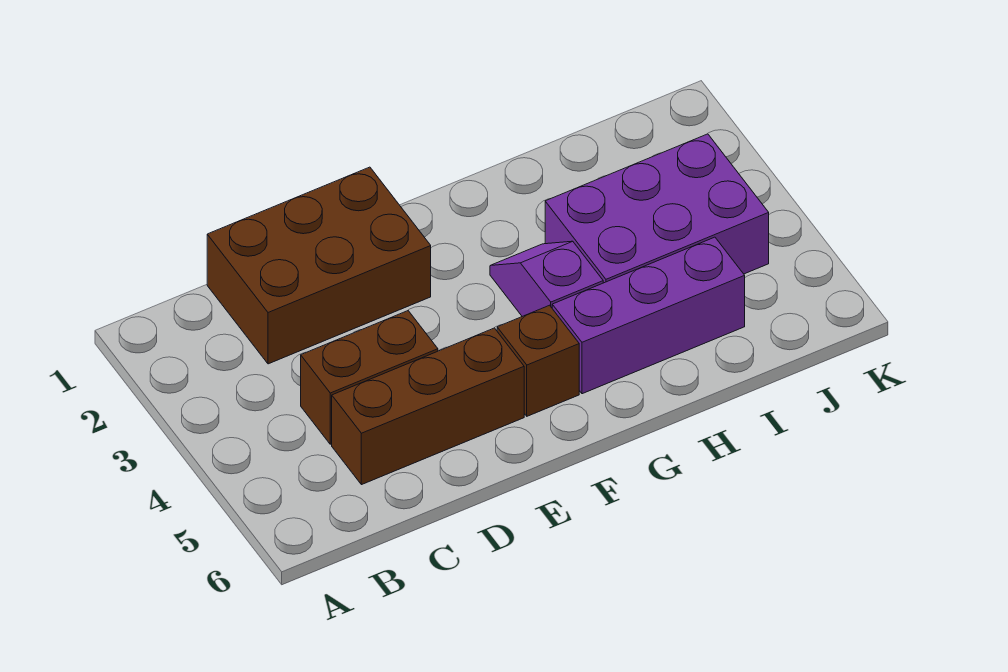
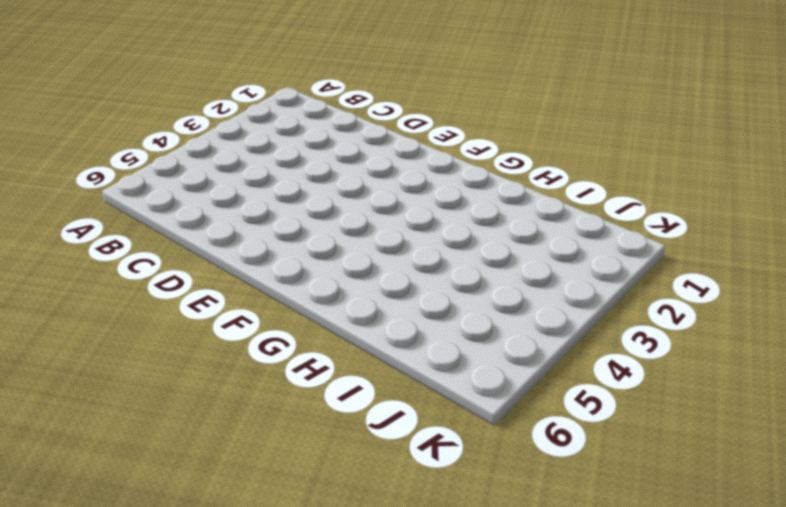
none -> brown 2x3 brick [207,167,431,364]
none -> brown 1x2 brick [301,311,438,444]

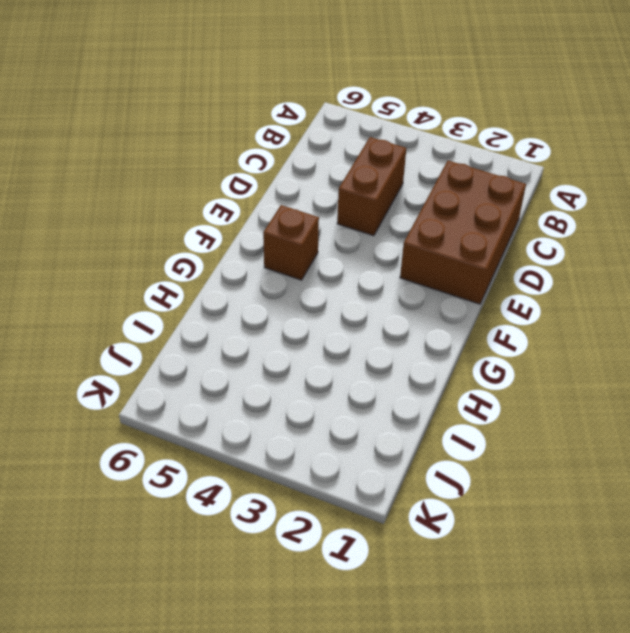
none -> brown 1x3 brick [332,328,524,485]
none -> purple 1x2 slope [490,241,603,316]

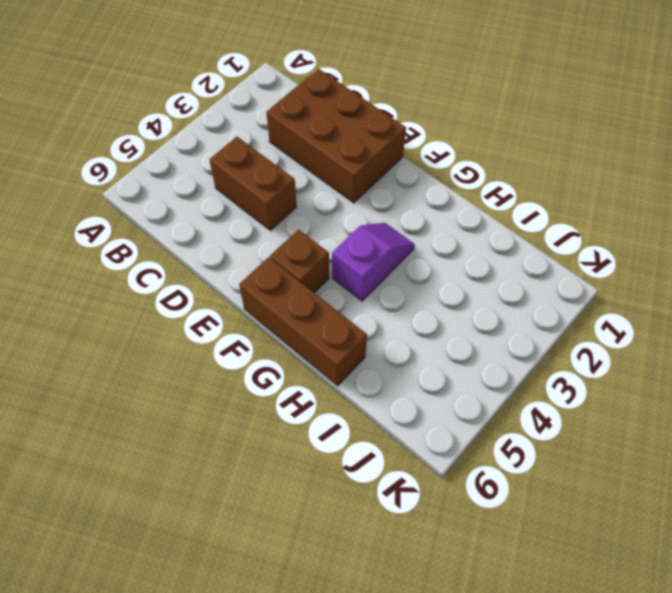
brown 1x3 brick [239,257,367,386] -> brown 1x3 brick moved to [332,328,524,485]
none -> purple 1x3 brick [552,237,745,394]
none -> purple 2x3 brick [545,134,769,283]

